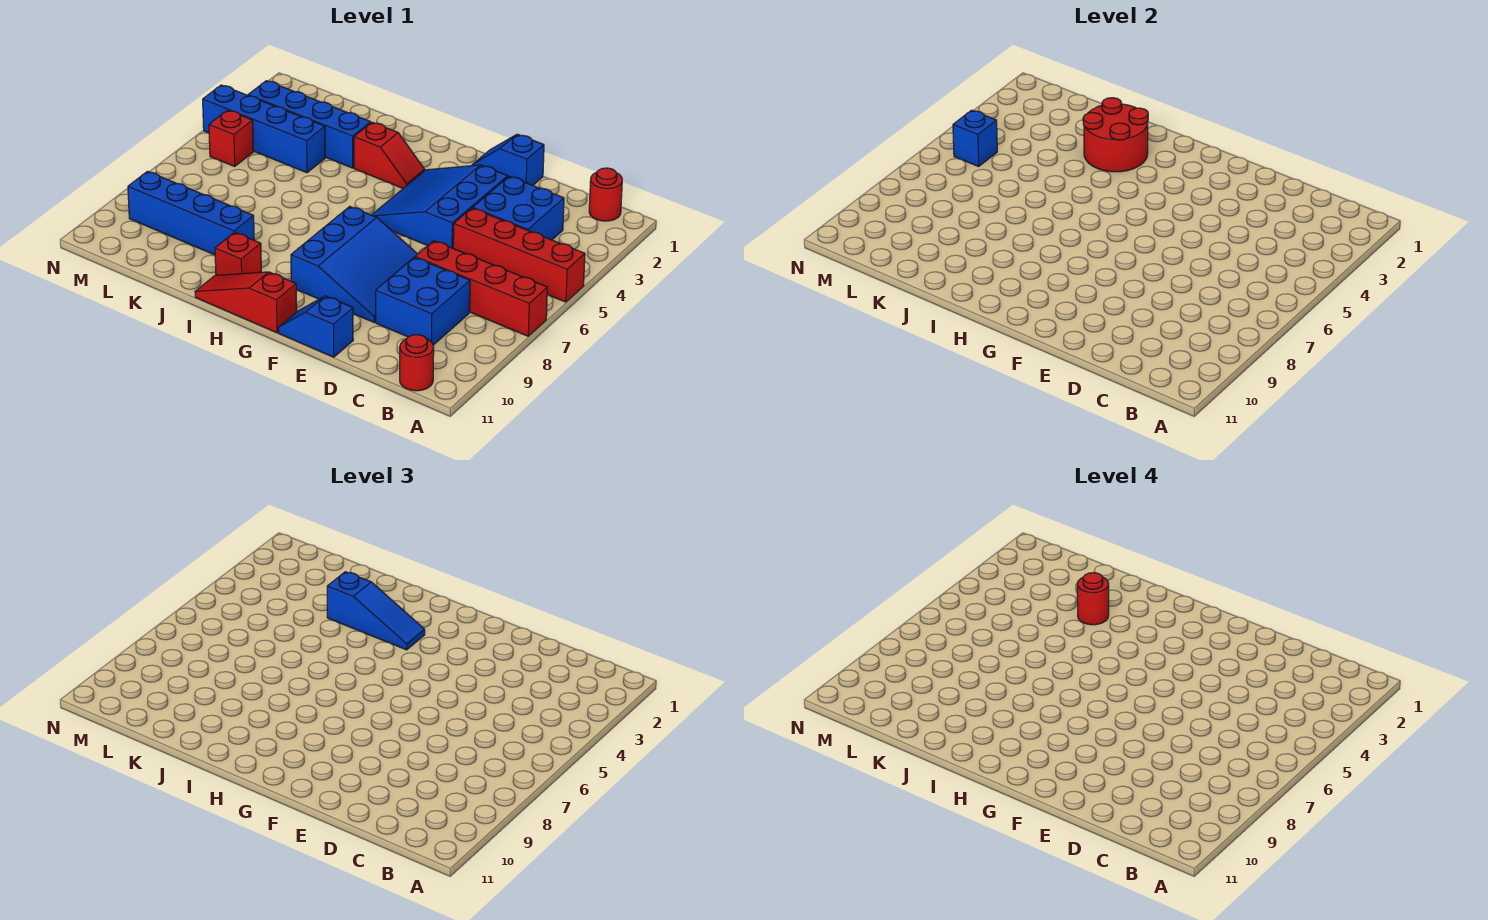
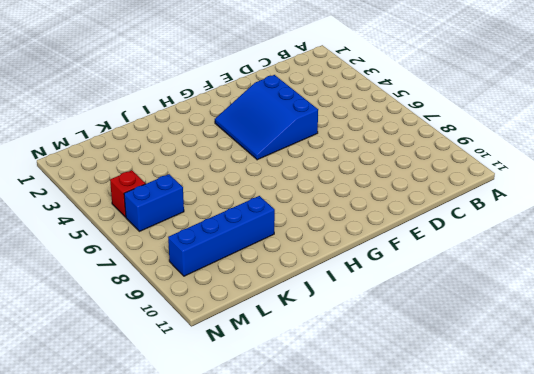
blue 1x2 brick [124,174,184,231] -> none
none -> red 1x4 brick [453,208,585,302]
none -> red 1x4 brick [415,241,547,336]
none -> red 1x1 round brick [589,168,622,221]

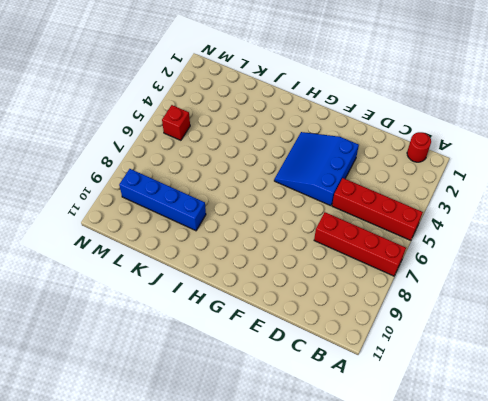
none -> red 1x1 round brick [400,335,434,391]
none -> blue 2x2 brick [473,176,564,240]
none -> blue 2x2 brick [376,257,470,345]

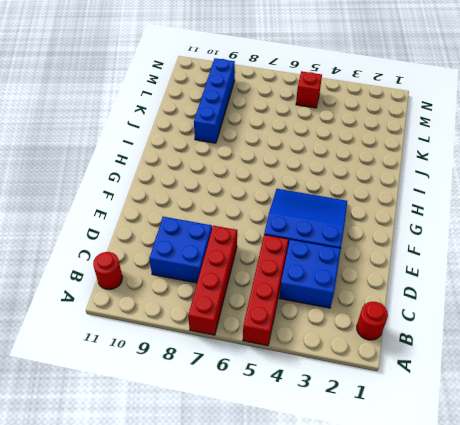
none -> blue 1x2 slope [472,134,544,185]
none -> blue 3x3 slope [291,206,417,322]
none -> blue 1x2 slope [278,296,353,357]

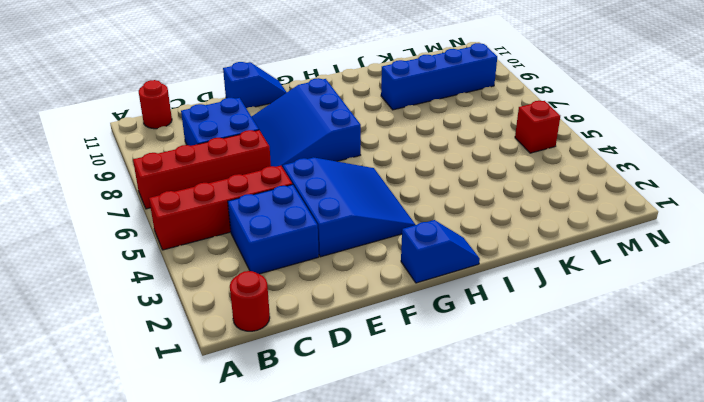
blue 1x2 slope [401,220,480,283] -> blue 1x2 slope moved to [472,134,544,185]
none -> red 1x3 slope [195,272,297,333]
none -> red 1x2 slope [354,122,425,188]
none -> red 1x1 brick [215,232,261,275]

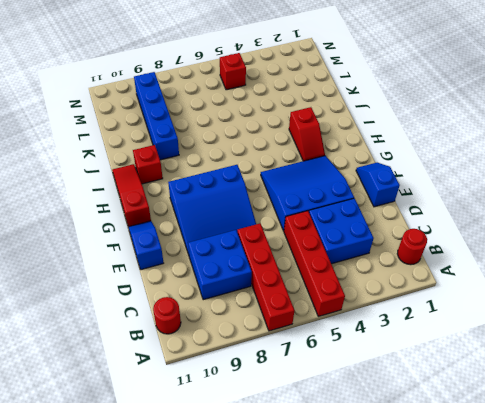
none -> blue 1x4 brick [248,81,371,168]
none -> blue 1x4 brick [203,85,325,173]
none -> red 2x2 round brick [1083,98,1148,172]

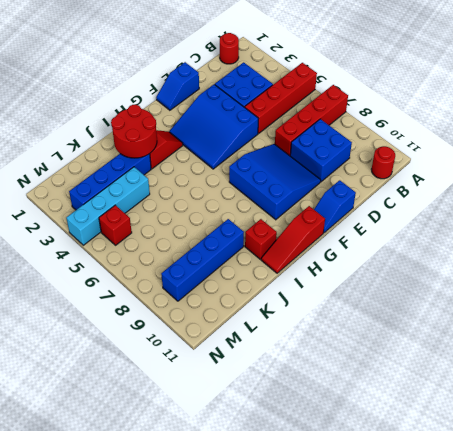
cyan 1x4 brick [66,167,150,245] -> blue 1x4 brick [203,85,325,173]
none -> blue 1x1 brick [953,110,997,166]
none -> blue 1x3 slope [327,572,425,650]
none -> red 1x1 round brick [1077,573,1109,625]

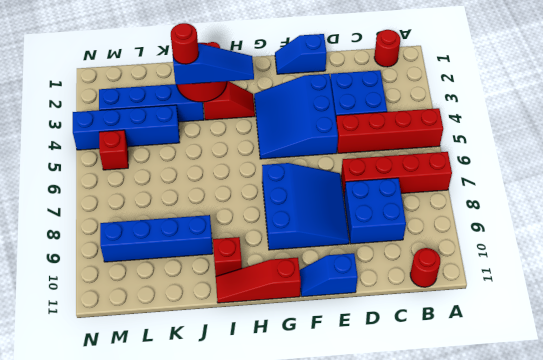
none -> blue 1x1 brick [953,110,997,166]

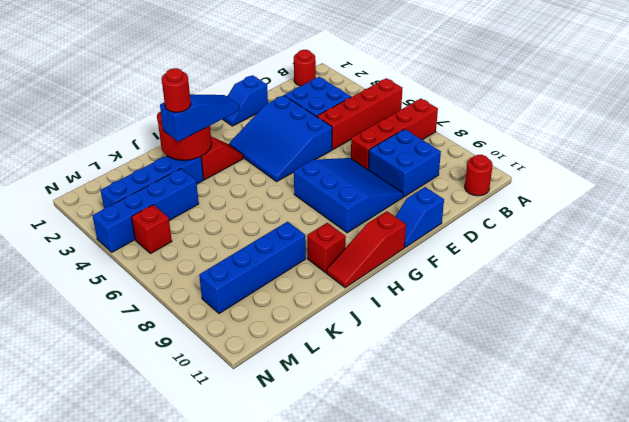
none -> blue 1x1 brick [953,110,997,166]

